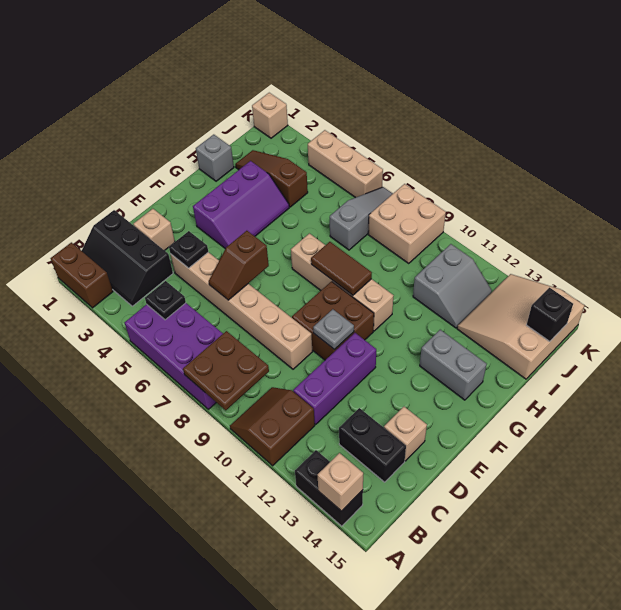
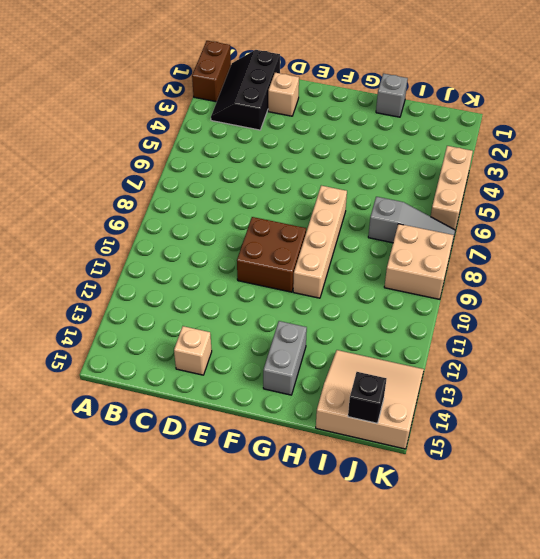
none -> purple 2x4 brick [124,303,223,409]
none -> brown 2x2 slope [230,387,315,466]
none -> black 1x2 brick [295,450,363,526]
none -> purple 1x3 brick [293,333,376,424]

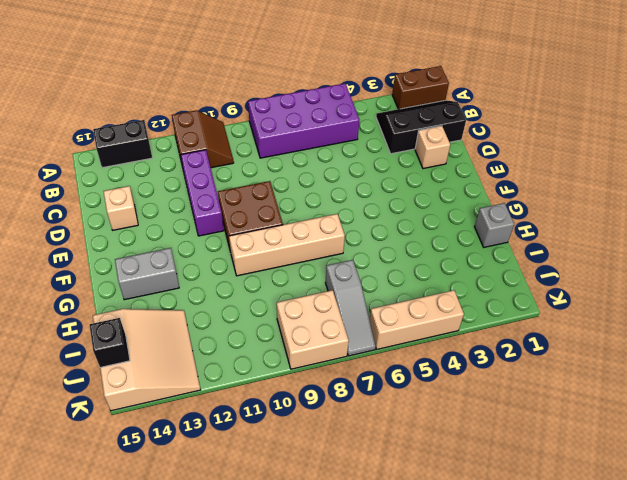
none -> black 1x2 brick [339,408,406,482]
none -> tan 1x6 brick [171,252,312,369]
none -> purple 2x3 slope [193,161,289,249]
none -> brown 1x3 slope [235,150,308,207]

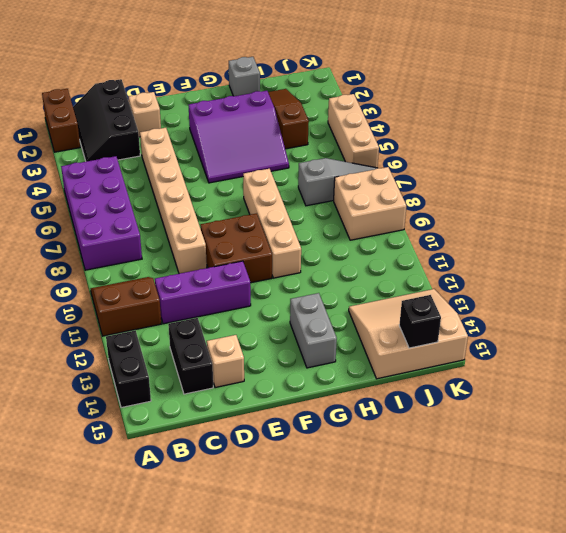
purple 3x3 slope [188,91,289,183] -> purple 2x3 slope [193,161,289,249]
none -> grey 2x2 slope [413,244,492,328]
none -> tan 1x1 brick [252,93,288,138]
none -> brown 2x2 plate [183,331,269,410]
none -> tan 1x1 brick [317,453,363,511]

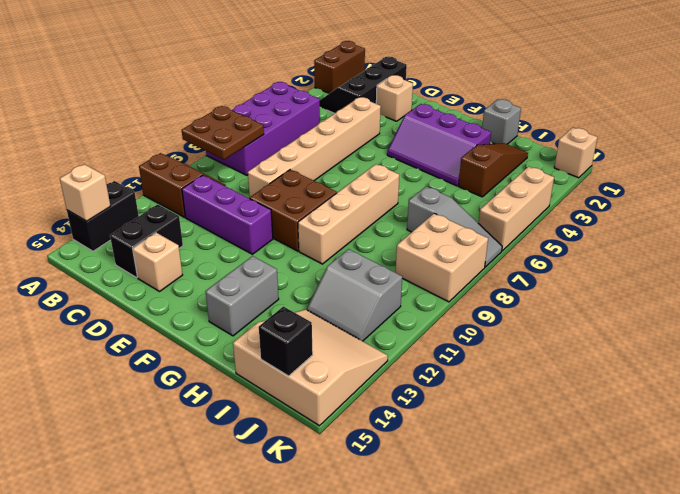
none -> black 1x1 plate [145,281,186,320]
none -> black 1x1 plate [169,231,208,268]
none -> brown 1x2 slope [209,231,269,300]
none -> grey 1x1 plate [313,309,354,350]

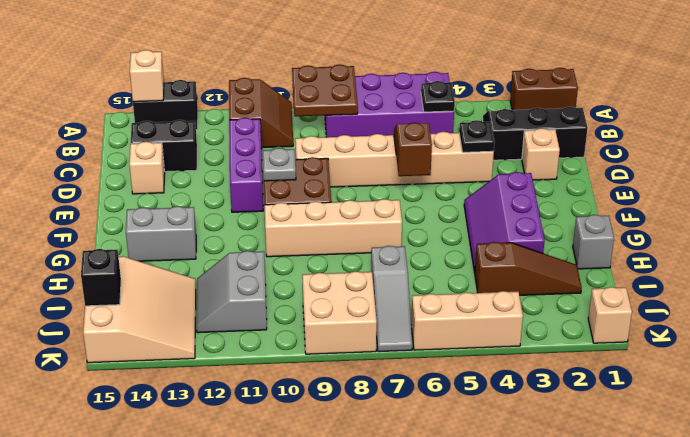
none -> brown 1x2 tile [311,242,372,295]

